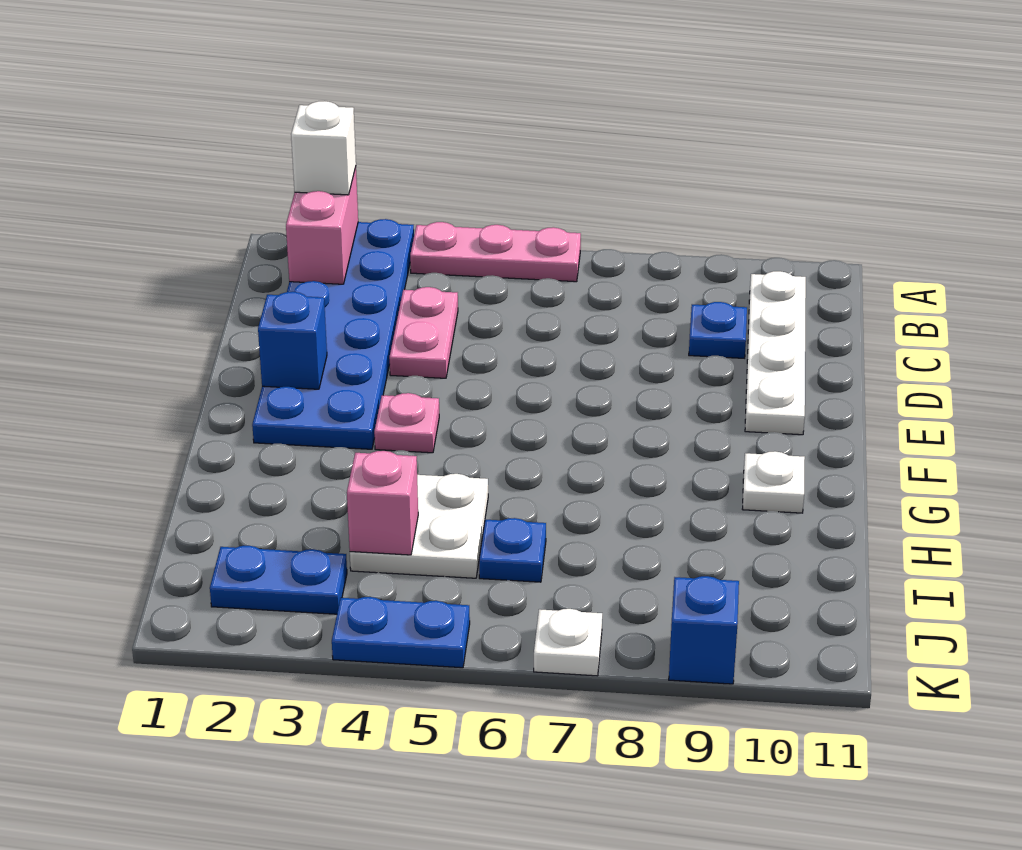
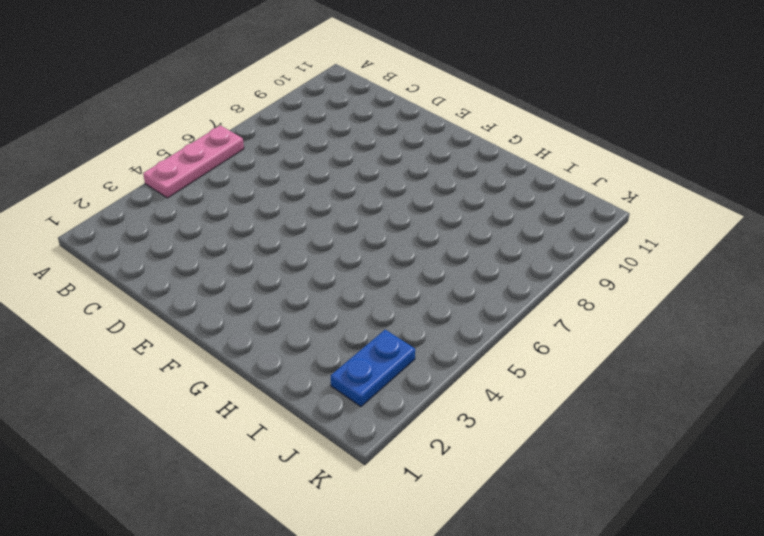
none -> blue 2x6 plate [252,219,414,449]
none -> white 1x4 plate [745,271,806,435]
none -> pink 1x2 plate [389,287,458,378]

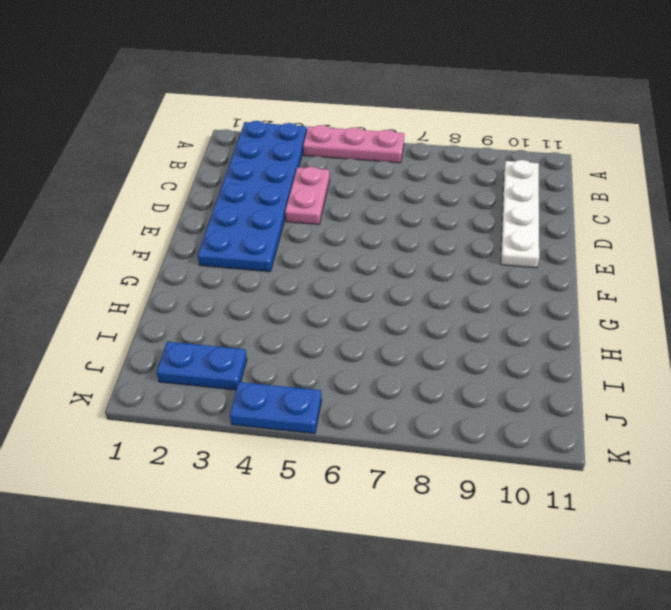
none -> blue 1x1 plate [689,302,747,358]
none -> pink 1x1 plate [374,393,439,453]
none -> white 1x1 plate [743,451,805,513]

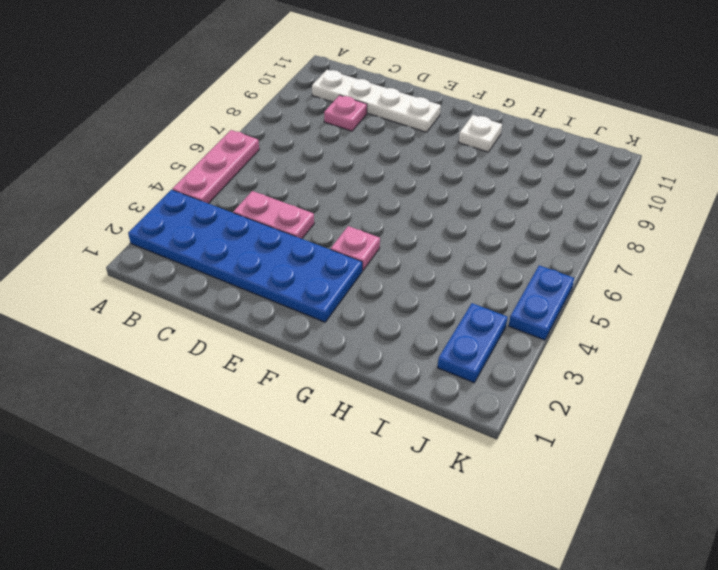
pink 1x1 plate [324,95,367,131] -> blue 1x1 plate [689,302,747,358]
none -> white 2x2 plate [350,474,488,578]
none -> blue 1x1 plate [479,518,546,582]
none -> white 1x1 plate [534,609,602,676]

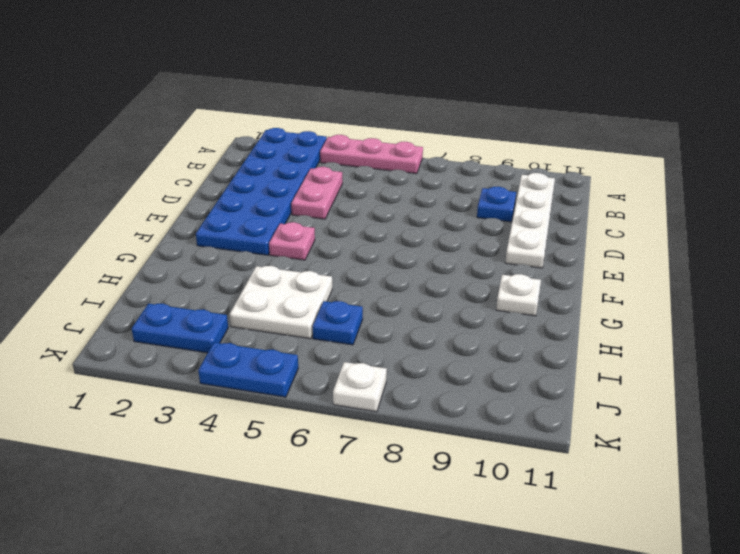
none -> blue 1x1 brick [669,576,739,684]
none -> pink 1x2 brick [286,167,358,284]
none -> blue 1x1 brick [258,292,327,389]

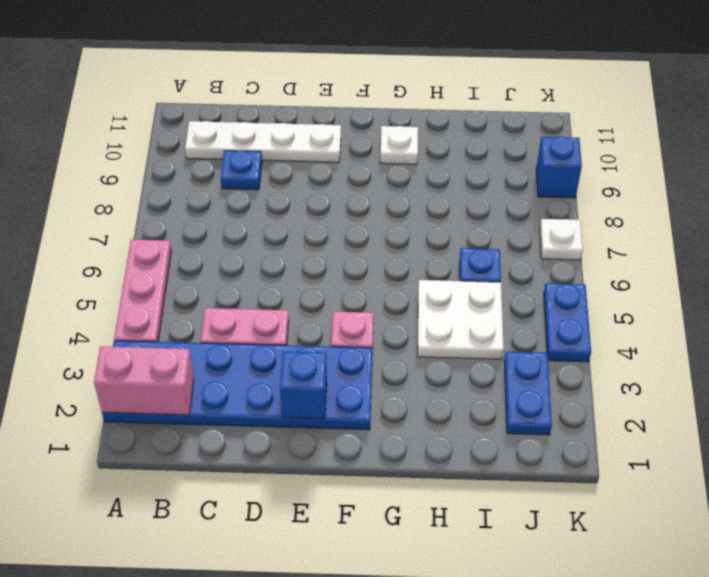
none -> pink 1x1 brick [347,451,418,555]
none -> white 1x1 brick [291,101,356,195]

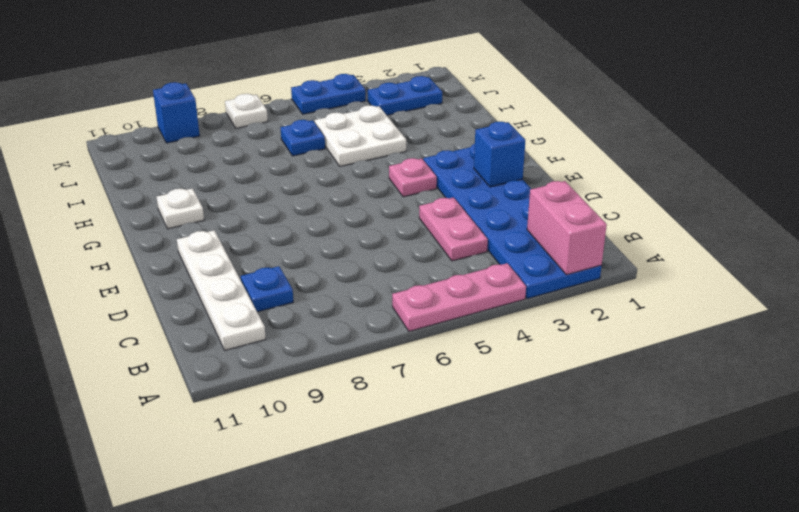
none -> pink 1x1 brick [347,451,418,555]
none -> white 1x1 brick [291,101,356,195]

